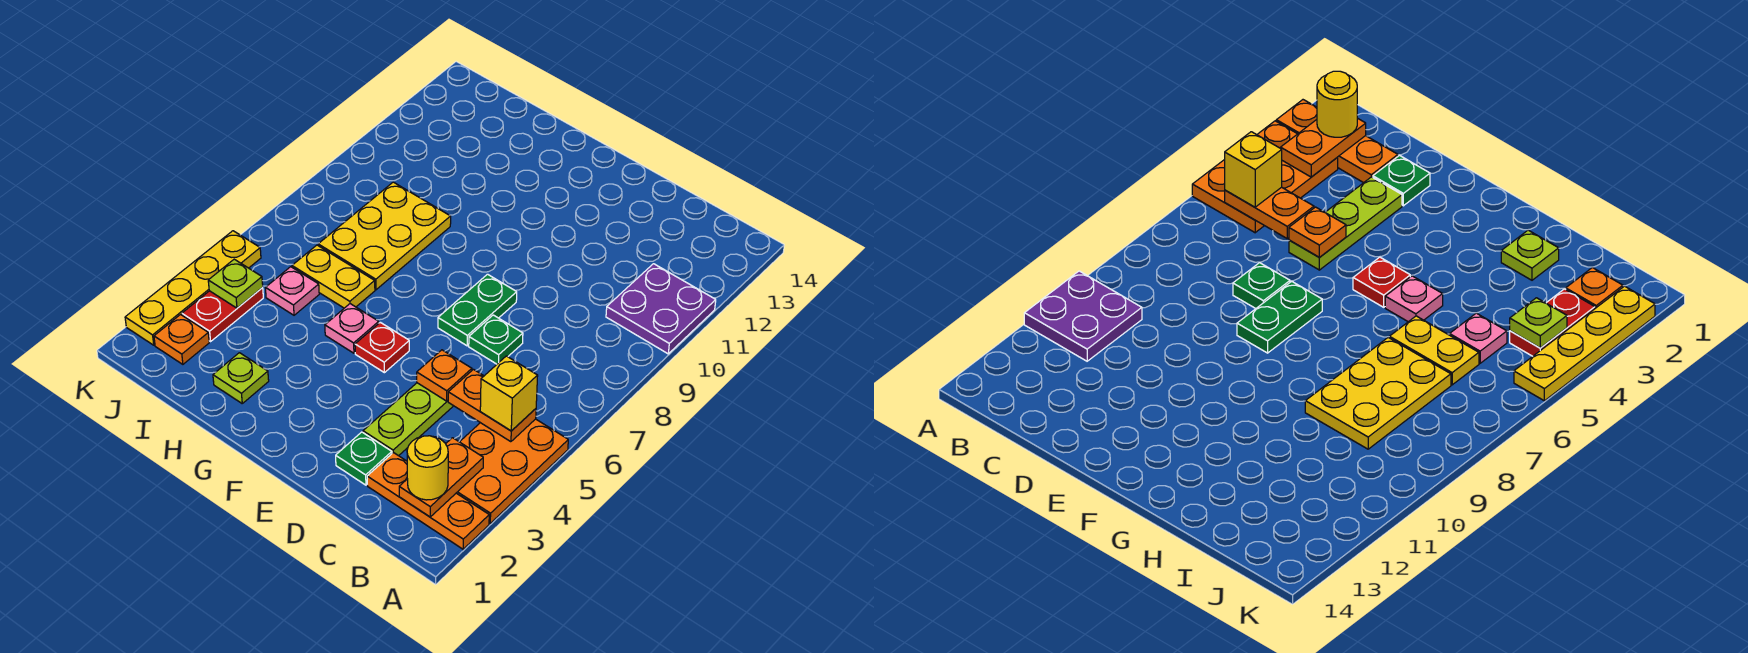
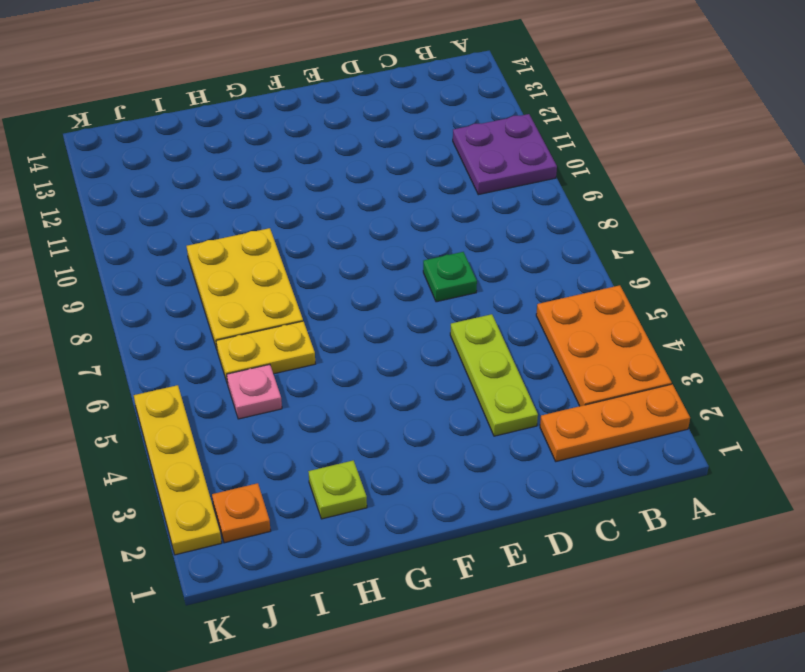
none -> green 1x1 plate [336,432,392,485]
none -> green 1x2 plate [438,274,517,346]
none -> red 1x1 plate [355,322,409,373]

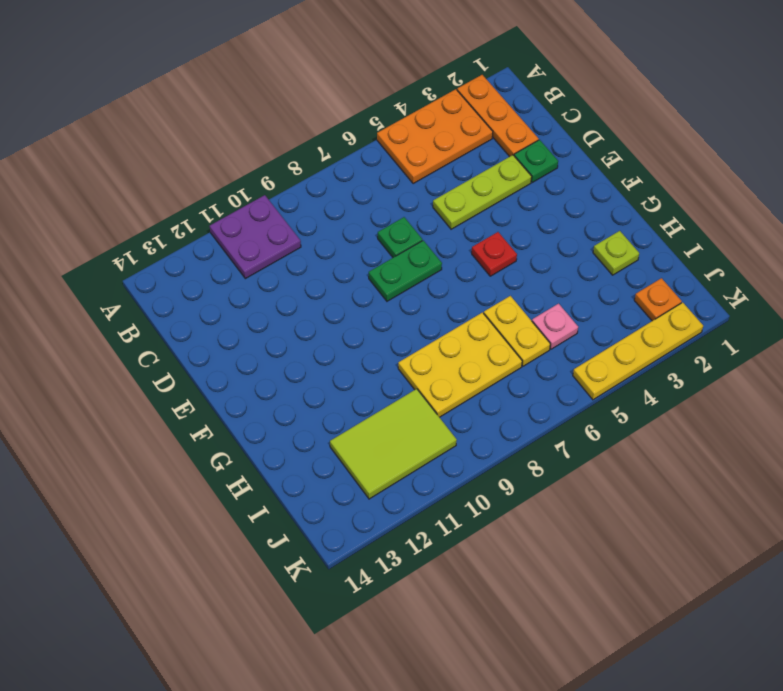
lime 2x3 tile [330,389,457,499] -> none
none -> pink 1x1 plate [325,304,379,353]
none -> red 1x2 plate [182,288,263,342]
none -> orange 1x2 plate [399,438,483,517]

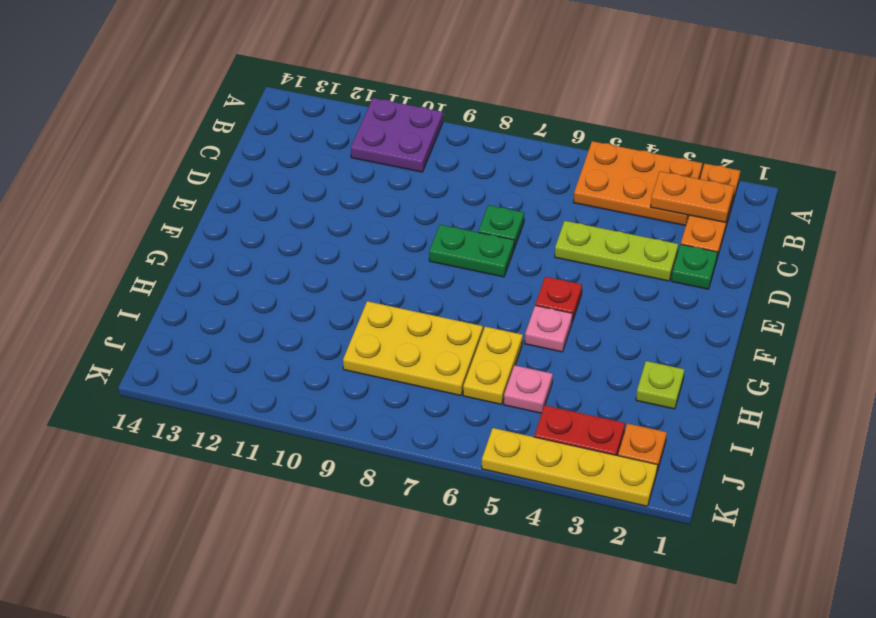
none -> orange 1x2 plate [448,369,536,442]
none -> orange 1x1 plate [417,350,472,401]
none -> lime 1x1 plate [208,259,263,308]

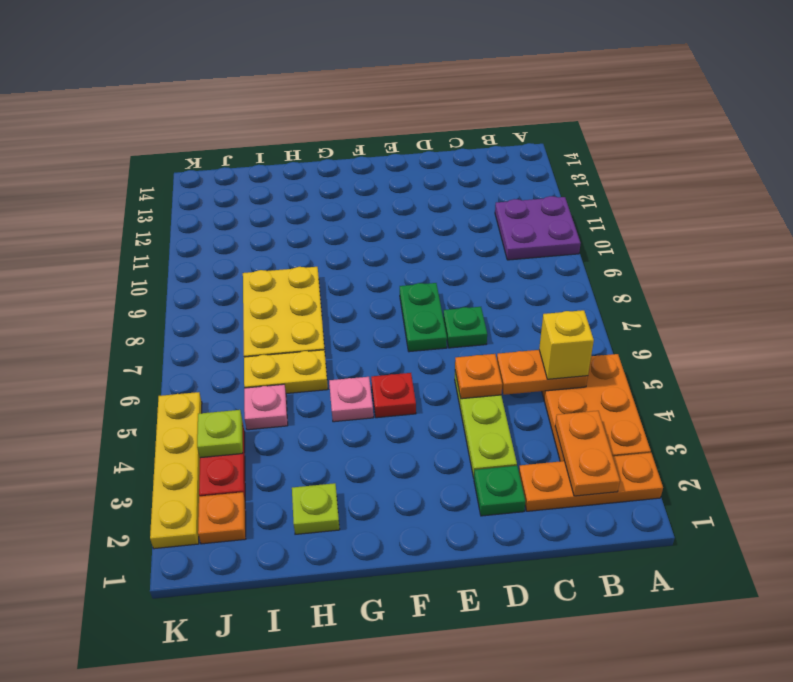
none -> yellow 1x1 round brick [407,436,448,500]

